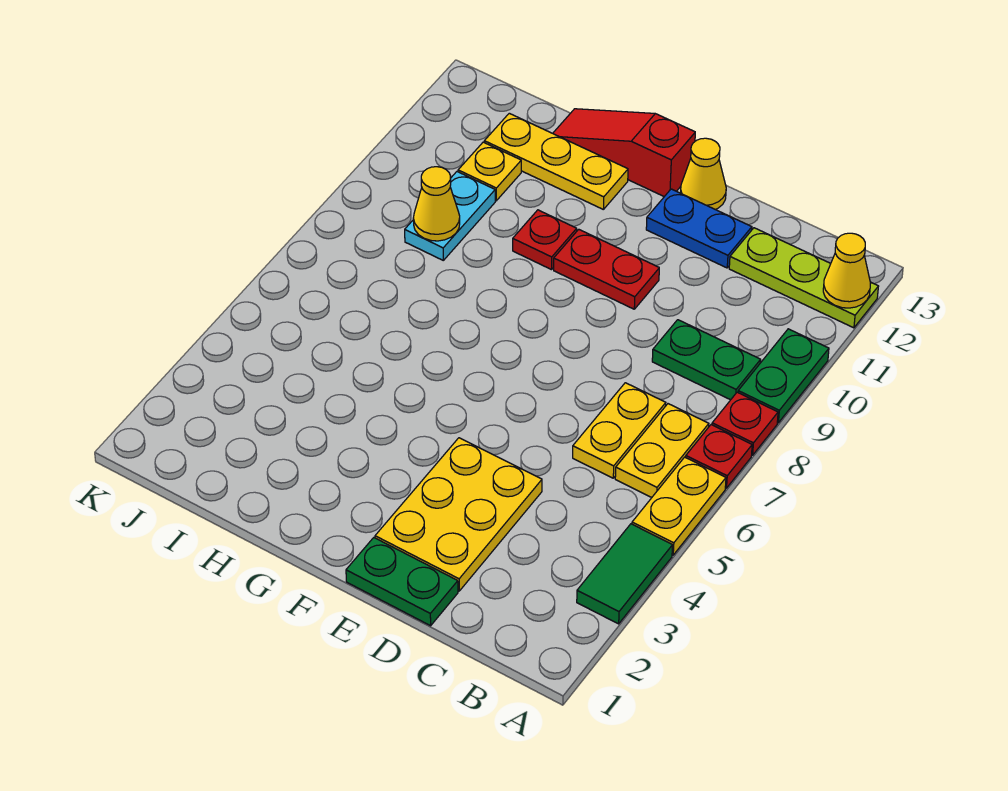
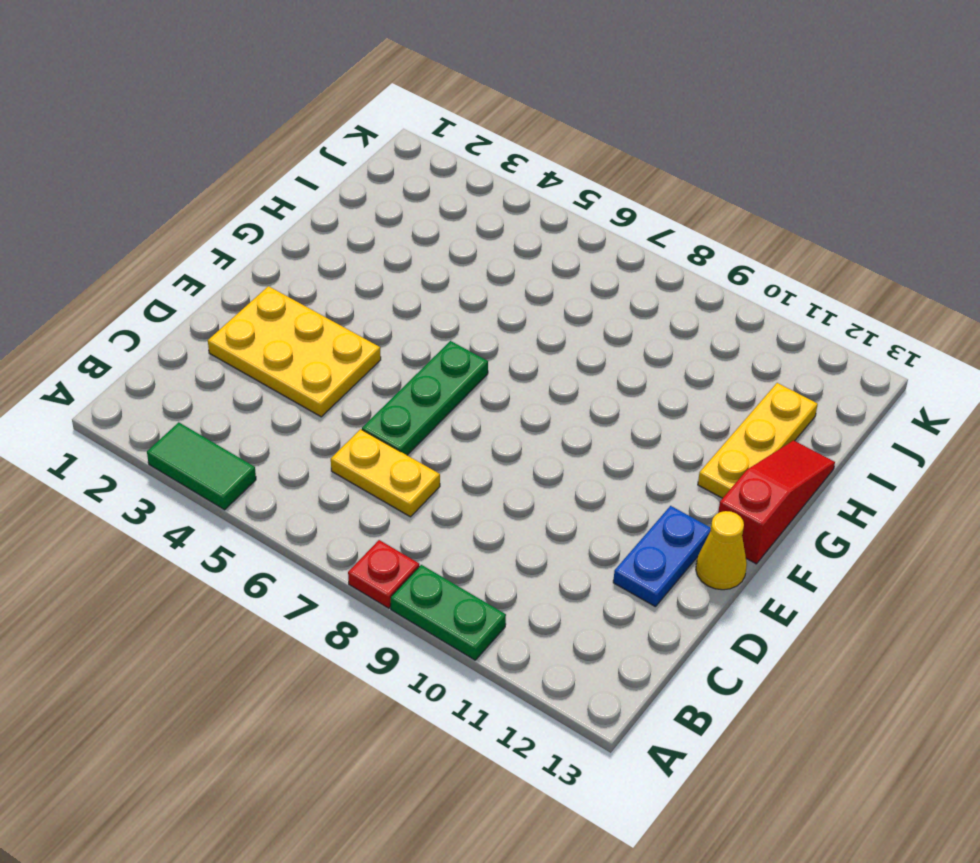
green 1x3 plate [362,341,488,455] -> none
none -> yellow 1x2 plate [632,457,726,555]
none -> red 1x1 plate [686,425,752,488]
none -> lime 1x3 plate [729,228,879,328]

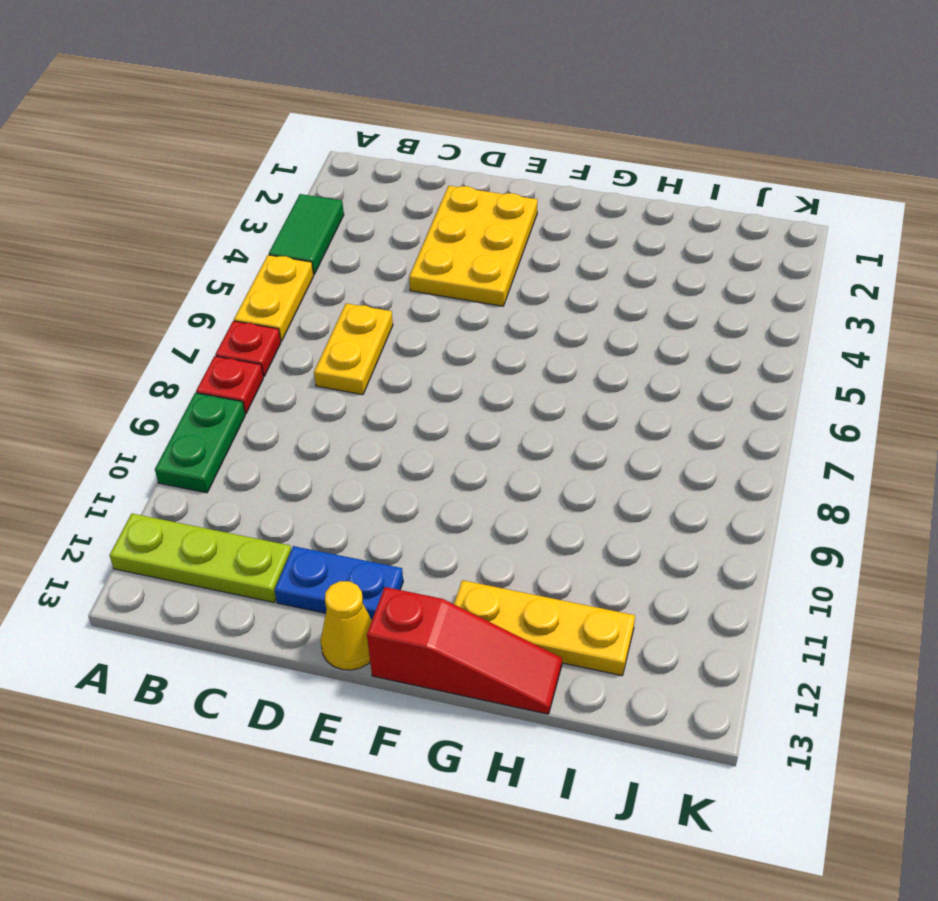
none -> yellow 1x2 plate [615,404,709,497]
none -> green 1x2 plate [652,320,761,400]
none -> green 1x2 plate [346,538,458,626]

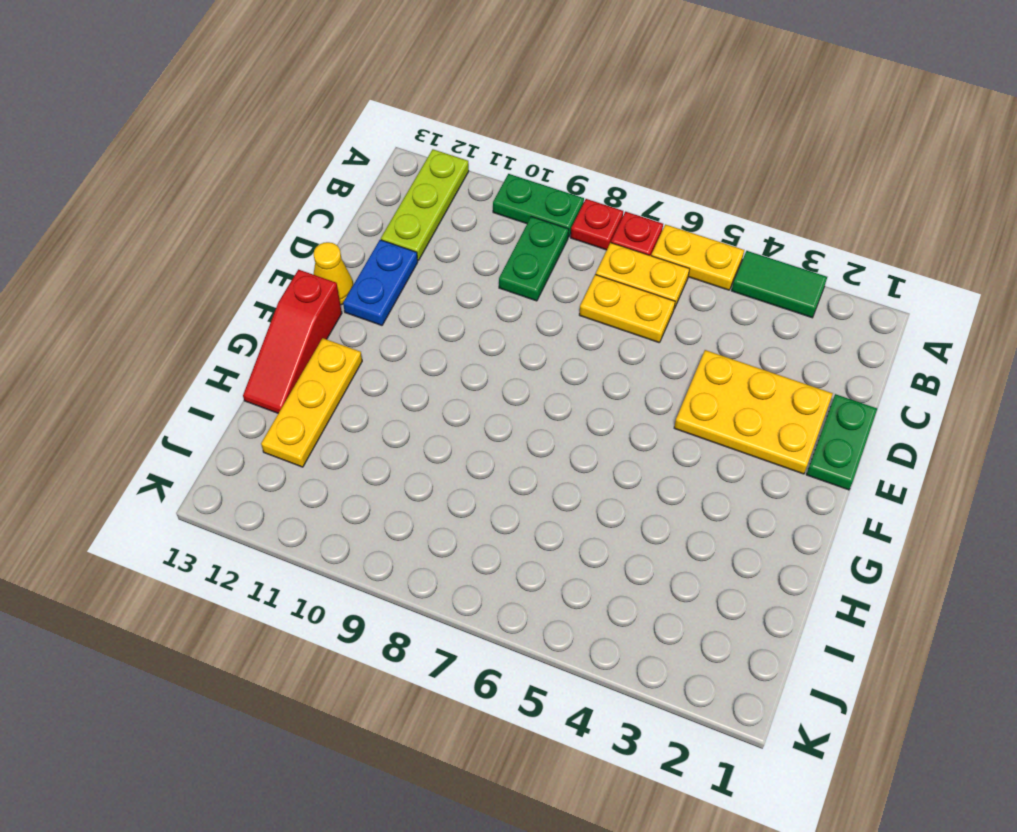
none -> red 1x2 plate [554,229,659,309]
none -> red 1x1 plate [513,210,577,270]
none -> cyan 1x2 plate [405,172,495,260]

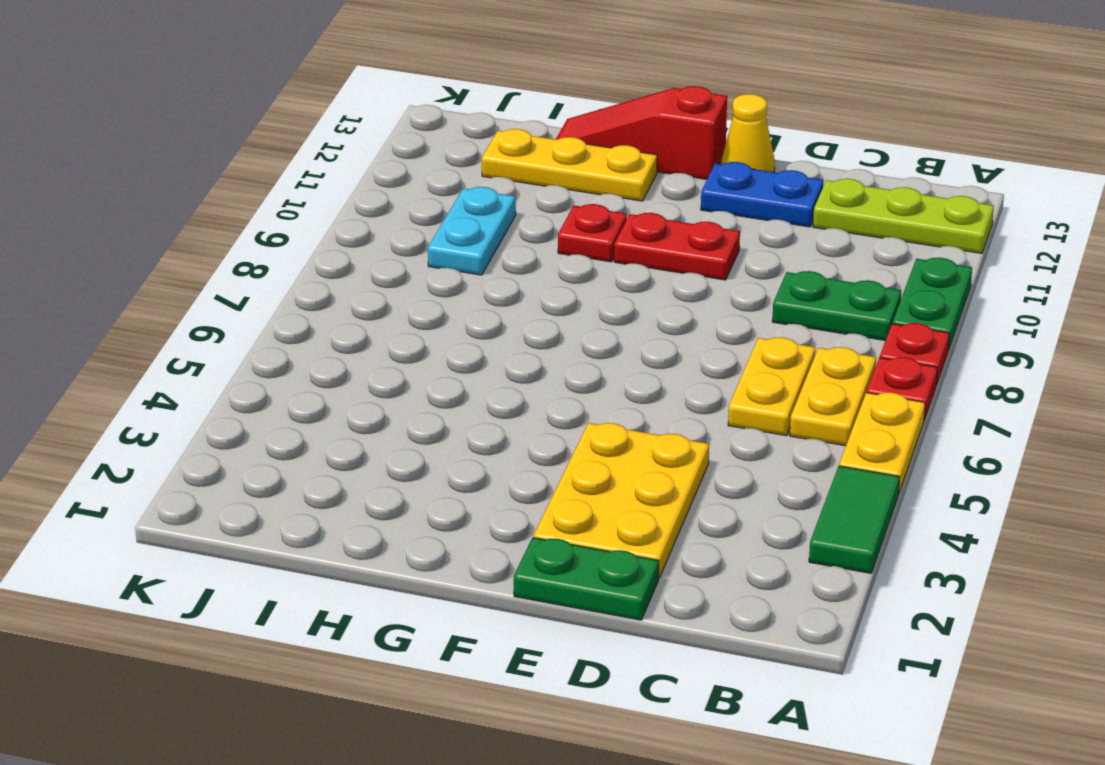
none -> yellow 1x1 plate [458,142,521,201]
none -> yellow 1x1 cone [823,233,871,308]
none -> yellow 1x1 cone [413,167,460,241]

